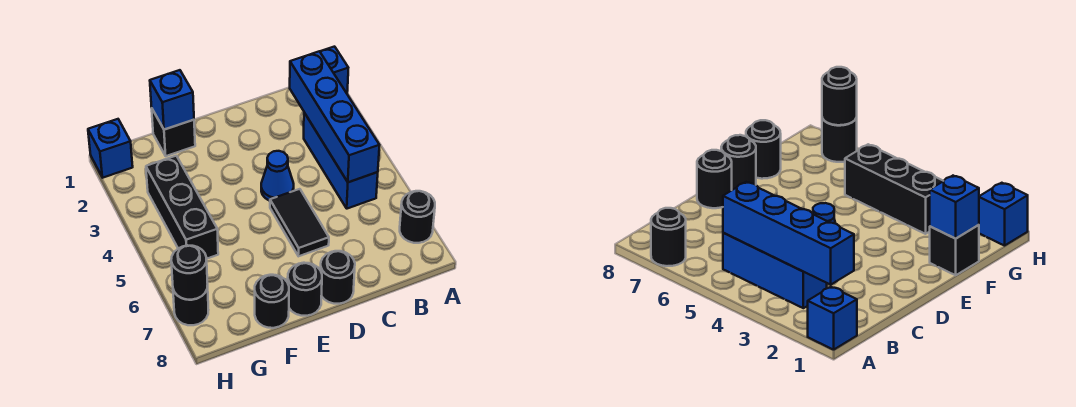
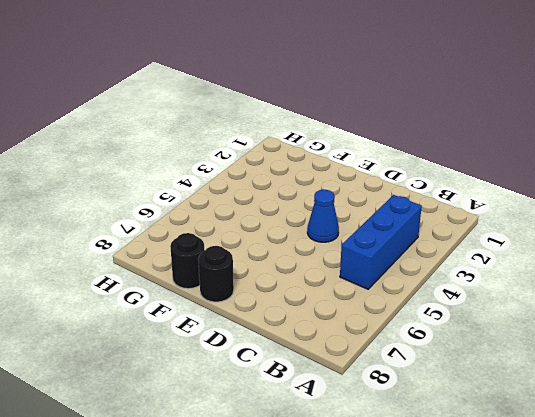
none -> blue 1x1 brick [320,47,348,93]
none -> black 1x1 round brick [400,191,435,243]
none -> black 1x2 tile [270,189,329,256]

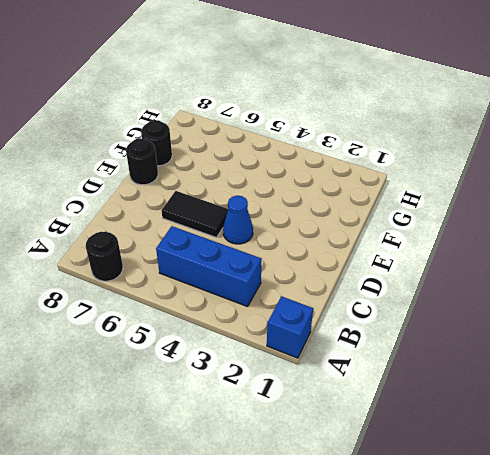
none -> black 1x1 round brick [321,251,355,304]
none -> black 1x1 brick [152,109,195,156]
none -> black 1x3 brick [146,156,218,259]

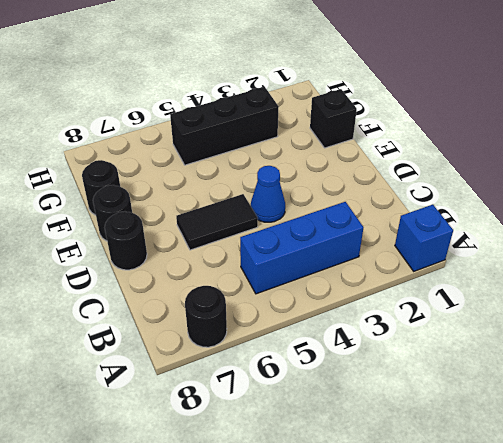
none -> blue 1x1 brick [88,119,133,178]
none -> black 1x1 round brick [173,285,208,325]
none -> blue 1x4 brick [290,51,379,182]

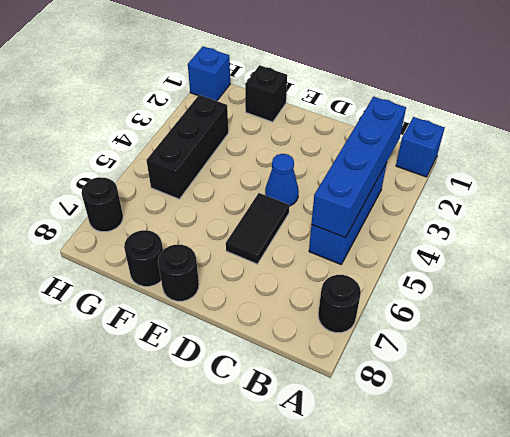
none -> black 1x1 round brick [321,251,355,304]
none -> blue 1x1 brick [150,70,194,130]
none -> black 1x1 round brick [171,245,208,300]

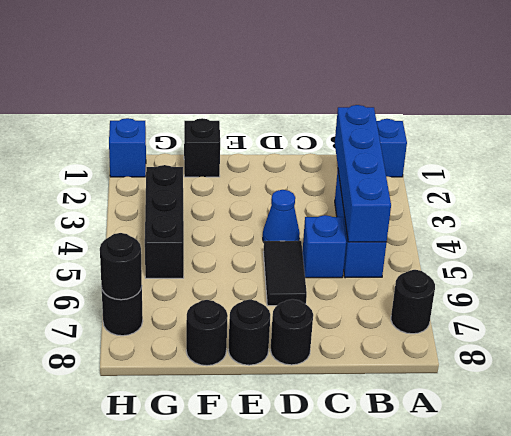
blue 1x1 brick [302,215,346,278] -> blue 1x1 brick moved to [150,70,194,130]

